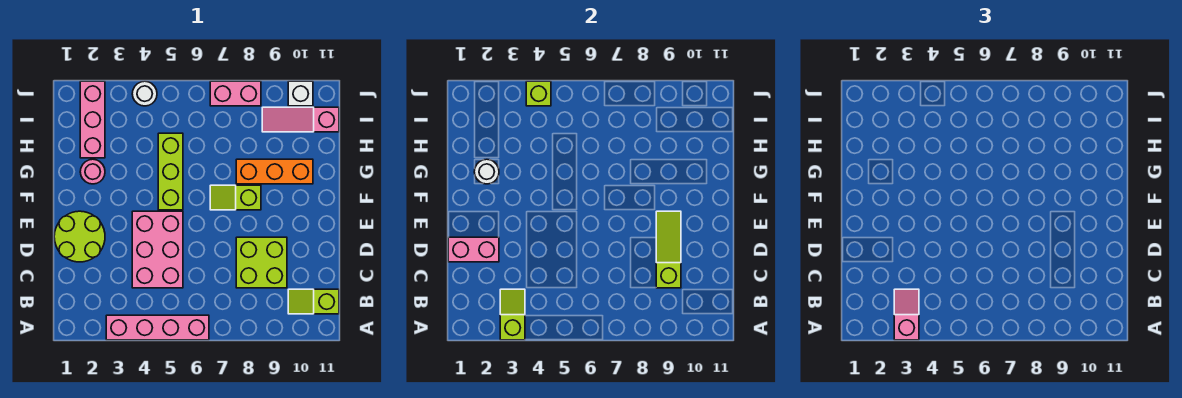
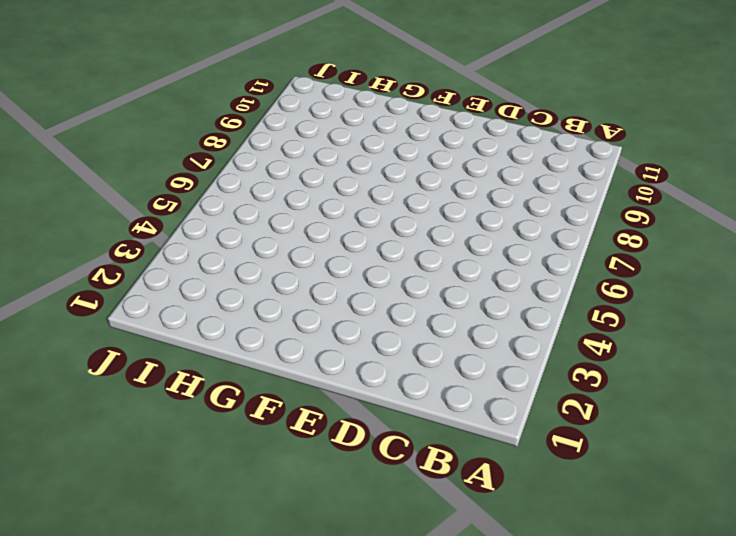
none -> pink 1x4 brick [106,315,209,340]
none -> lime 1x2 slope [288,289,339,314]
none -> pink 2x3 brick [132,211,183,288]

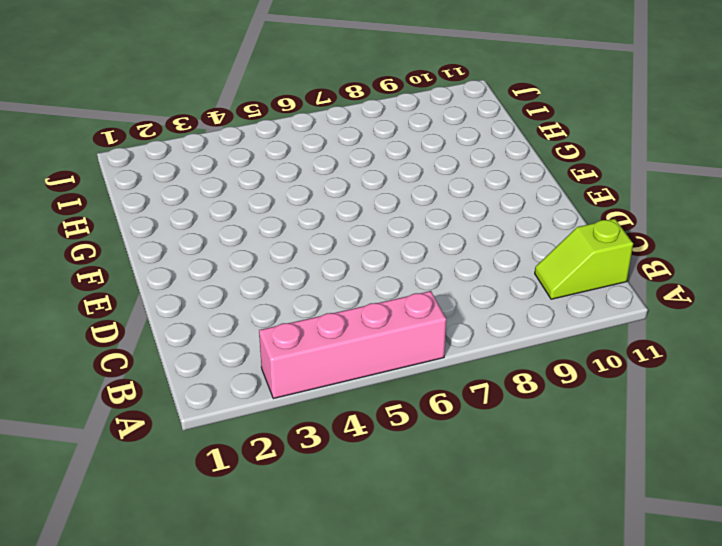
none -> pink 2x3 brick [132,211,183,288]
none -> lime 2x2 brick [236,237,287,288]
none -> lime 2x2 round brick [54,211,105,262]

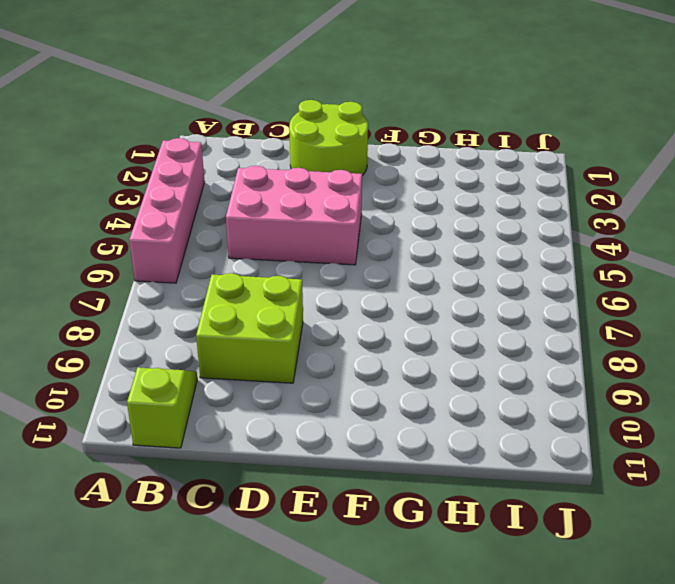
none -> lime 1x3 brick [158,133,183,210]
none -> lime 1x2 slope [210,185,261,210]
none -> pink 1x1 round brick [80,159,105,184]

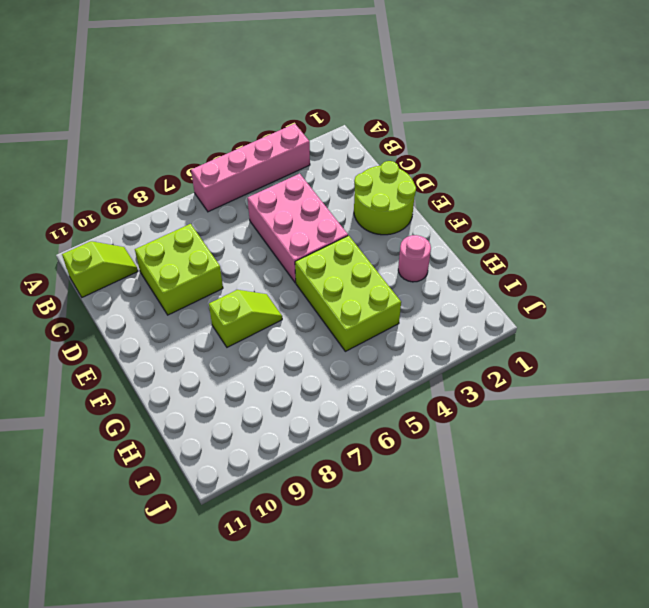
lime 2x3 brick [295,236,401,351] -> lime 1x3 brick [158,133,183,210]
none -> orange 1x3 brick [236,159,313,184]
none -> pink 1x3 brick [80,81,105,158]
none -> pink 1x3 slope [262,107,339,132]

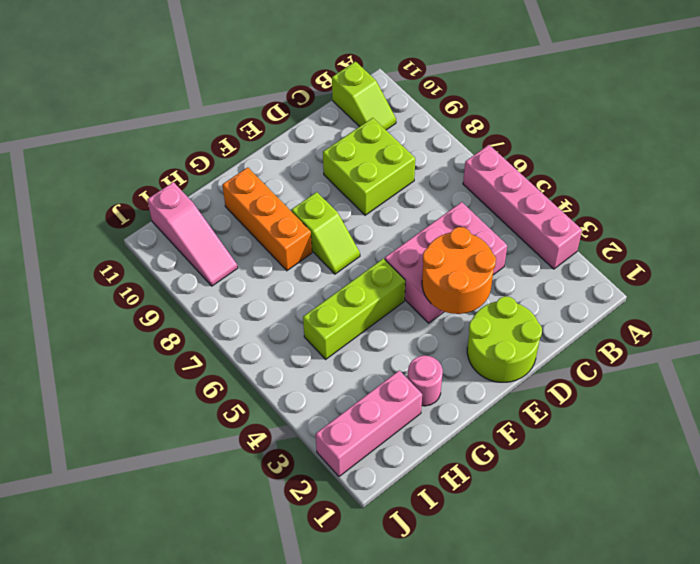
orange 2x2 round brick [422,227,496,314] -> none
none -> white 1x1 round brick [132,81,157,106]
none -> pink 1x2 brick [210,81,261,106]
none -> white 1x1 brick [288,81,313,106]

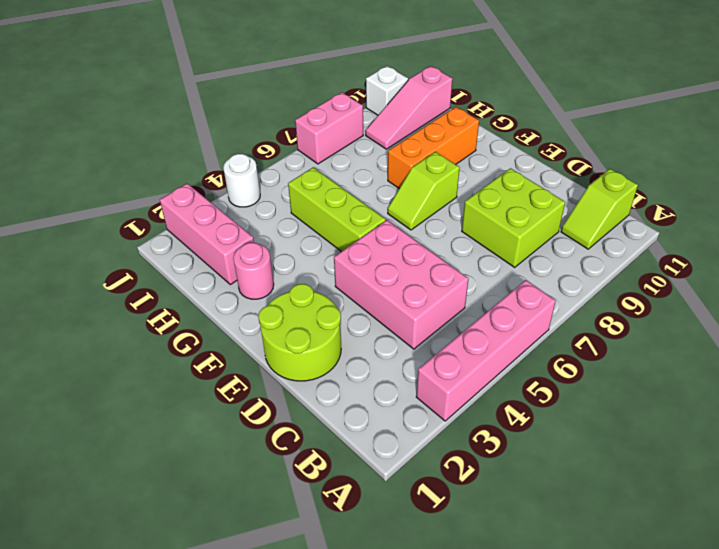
none -> lime 1x2 slope [500,289,525,340]
none -> lime 1x3 slope [656,211,681,288]
none -> pink 1x2 brick [448,237,499,262]

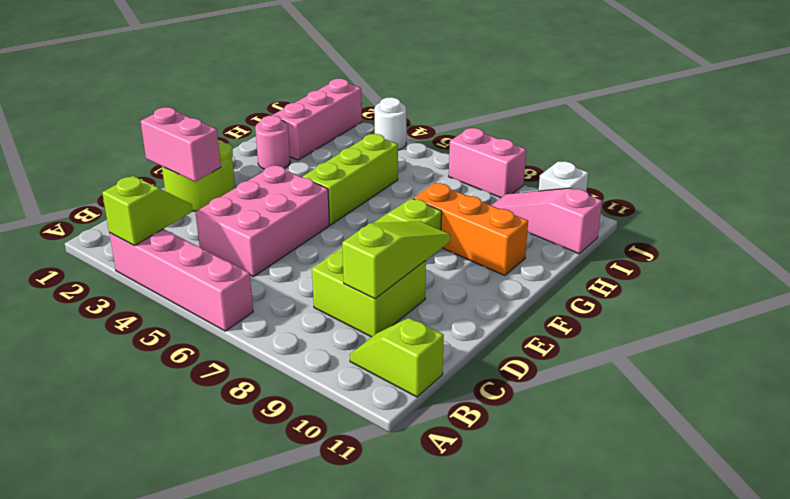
none -> white 1x1 round brick [474,159,499,184]
none -> lime 1x1 brick [526,81,551,106]
none -> pink 1x2 slope [894,289,919,340]

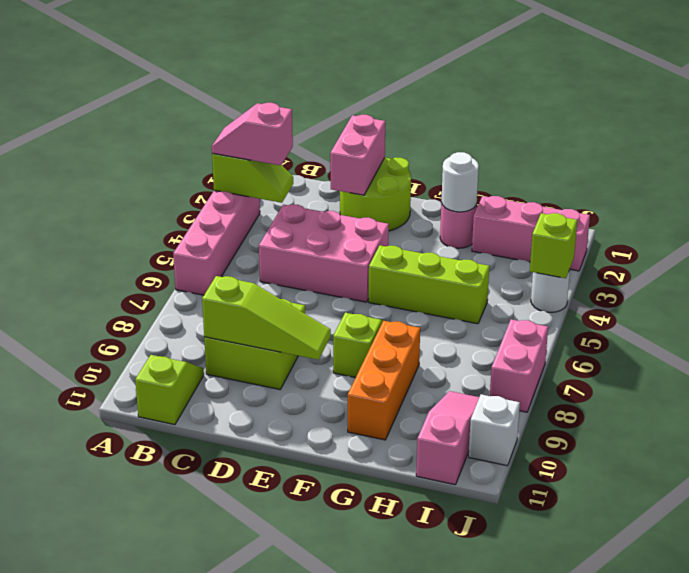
pink 1x2 slope [212,103,293,165] -> pink 1x2 slope turned to [894,289,919,340]

